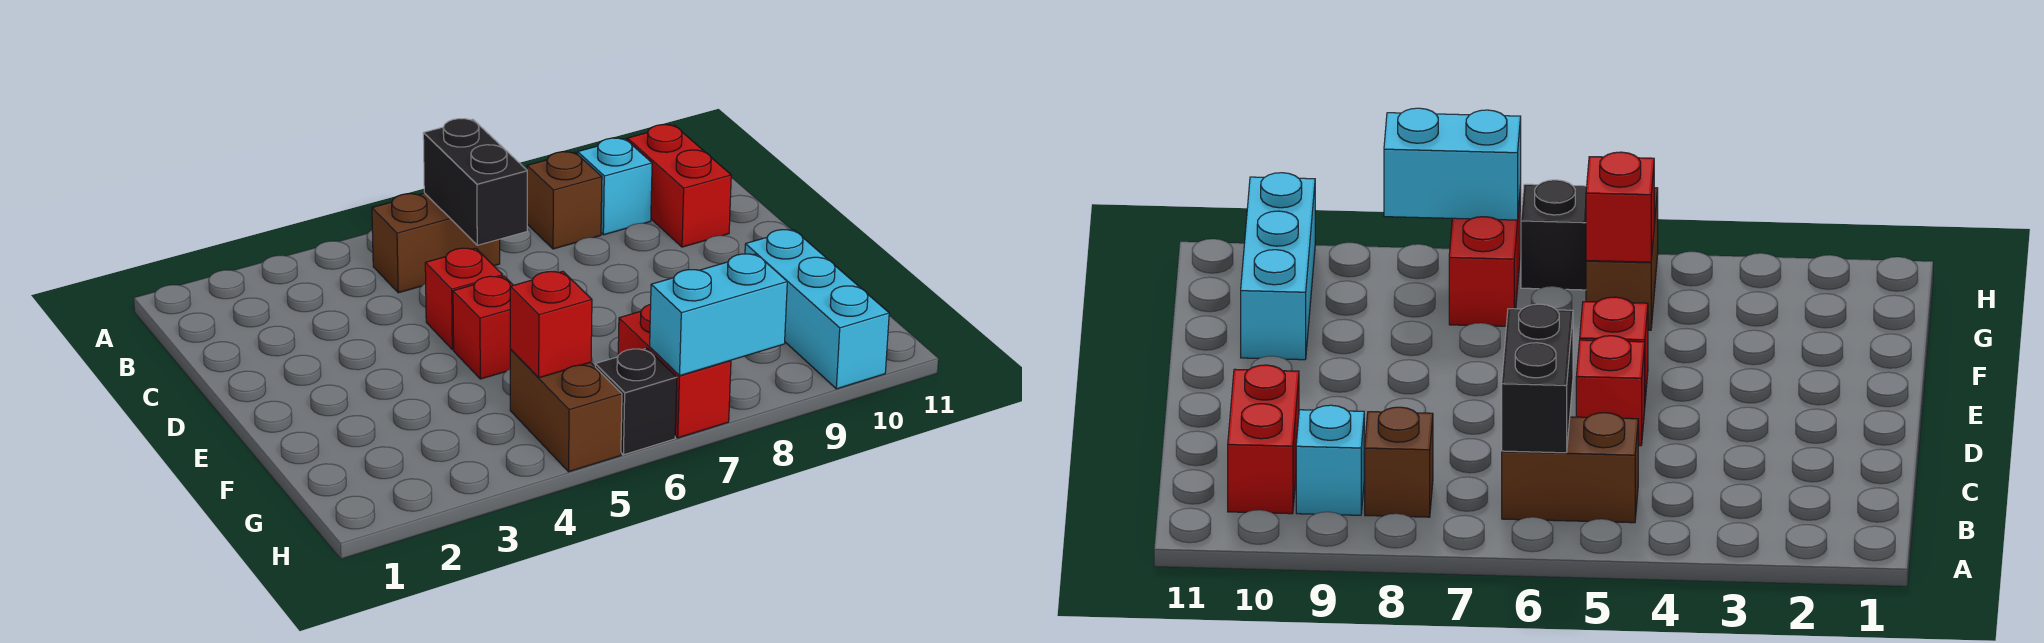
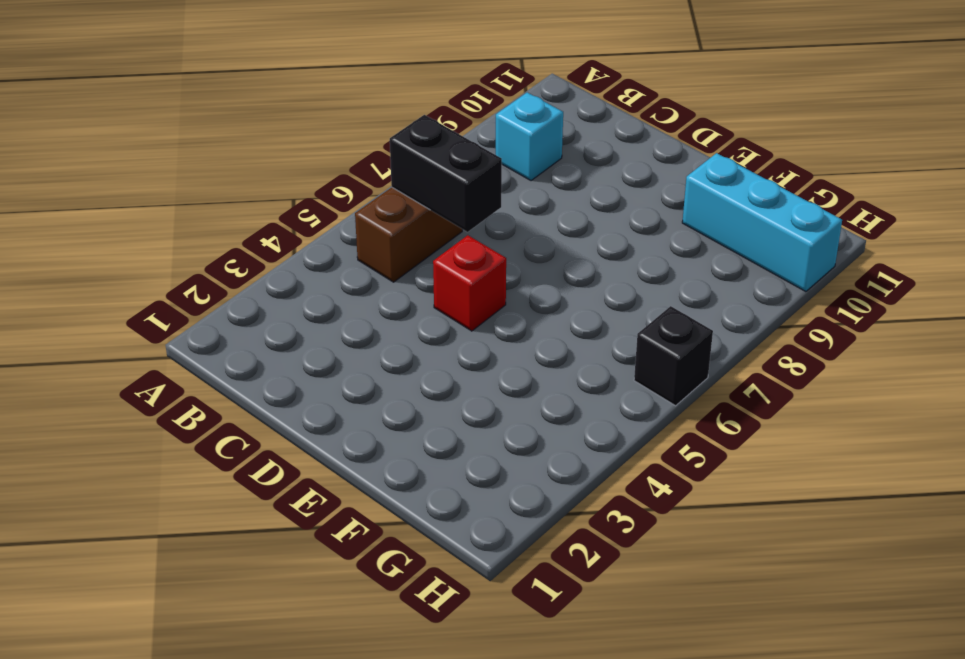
none -> brown 1x1 brick [527,152,602,249]
none -> red 1x2 brick [627,125,731,247]
none -> red 1x1 brick [453,276,513,379]

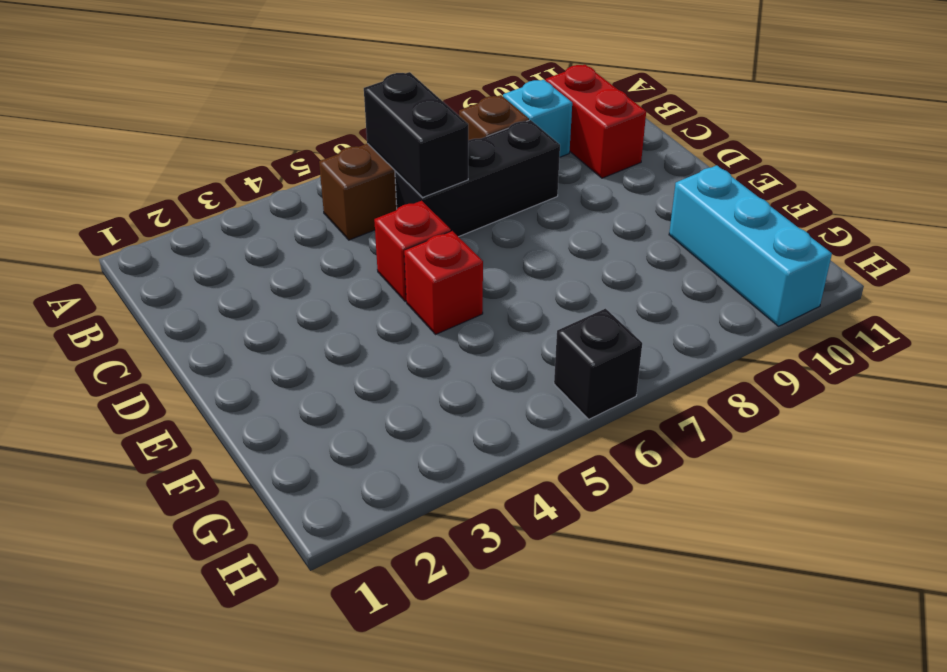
black 1x3 brick [395,120,560,237] -> none
none -> brown 1x2 brick [510,350,622,472]
none -> red 1x2 brick [618,304,731,438]
none -> red 1x1 brick [510,271,592,378]

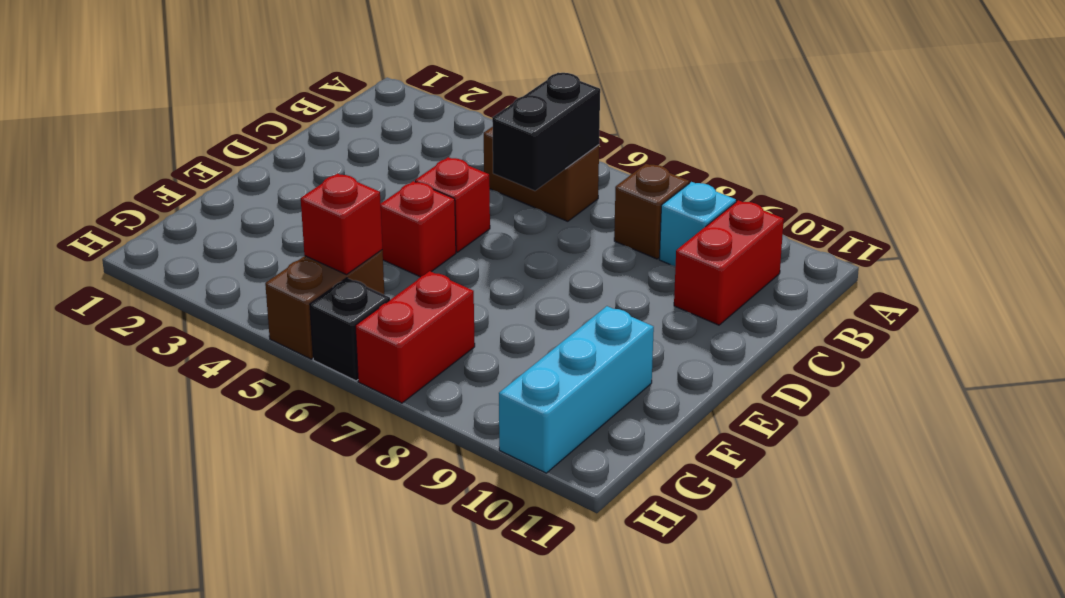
none -> cyan 1x2 brick [650,254,787,375]

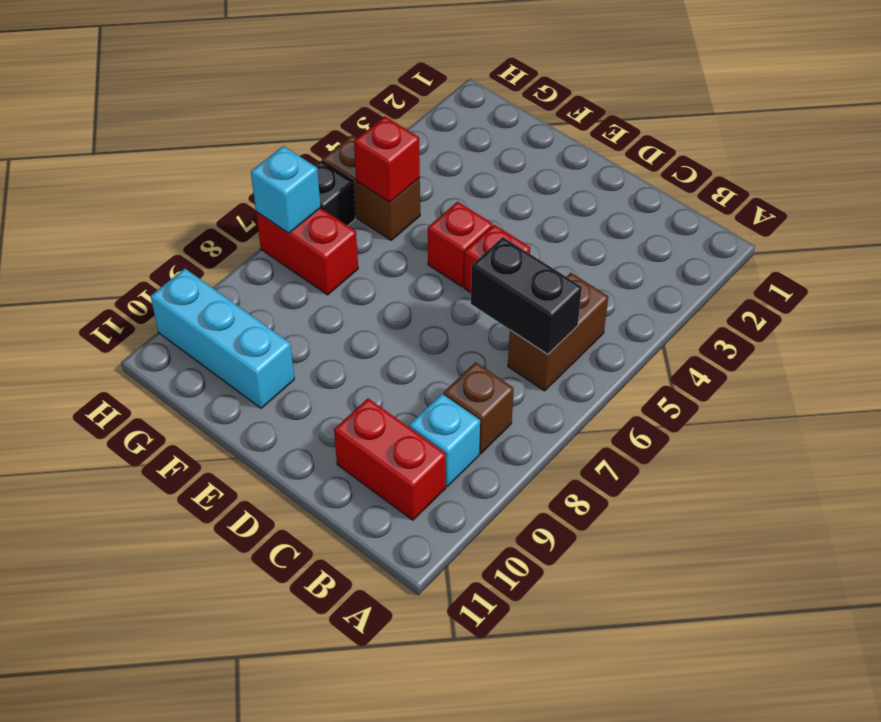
cyan 1x1 brick [251,146,321,233] -> cyan 1x2 brick [650,254,787,375]

